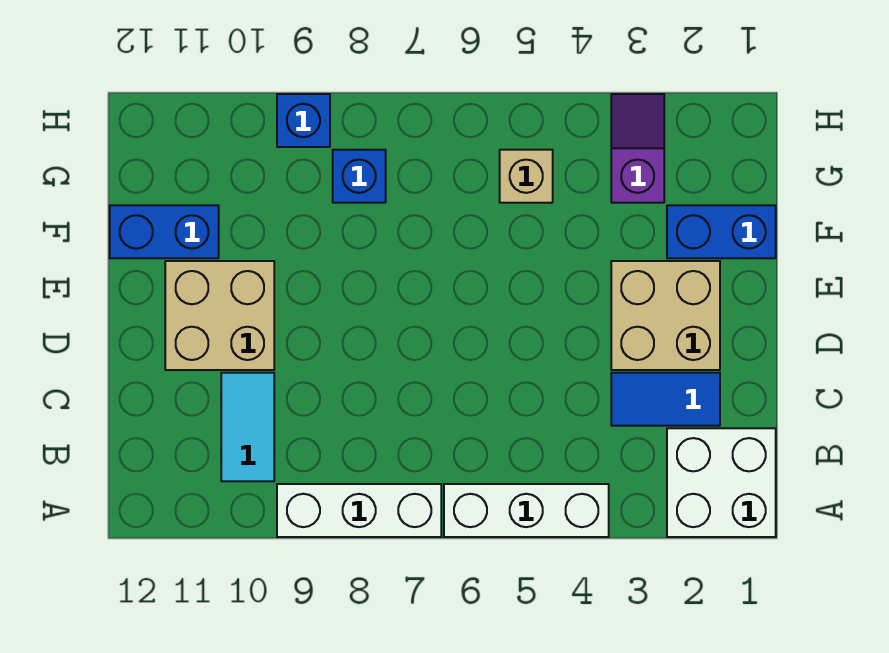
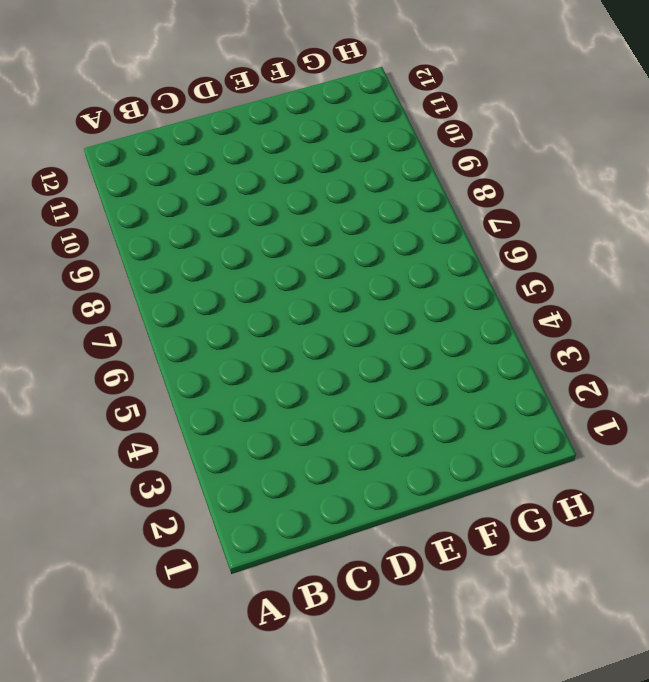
none -> white 2x2 brick [667,428,776,537]
none -> white 1x3 brick [444,484,609,537]
none -> white 1x3 brick [277,484,441,537]

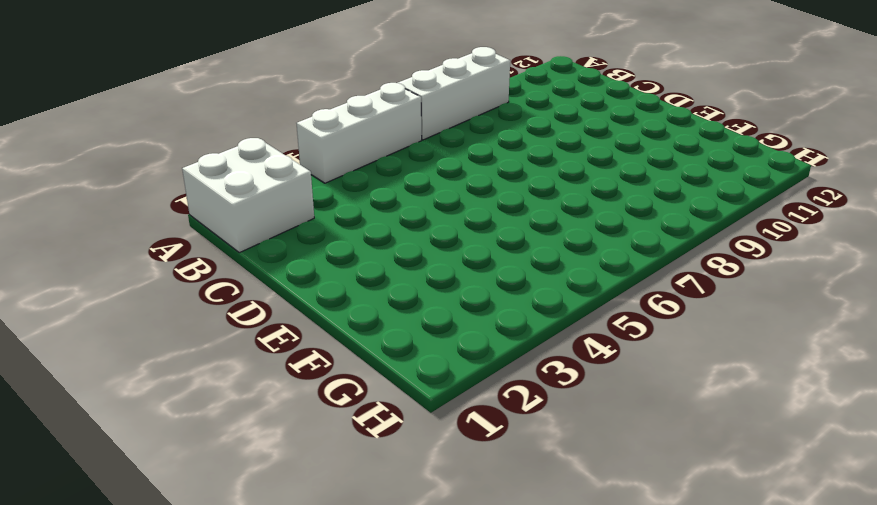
none -> cyan 1x2 tile [221,373,274,481]
none -> blue 1x2 tile [611,373,720,426]
none -> tan 2x2 brick [611,261,720,370]

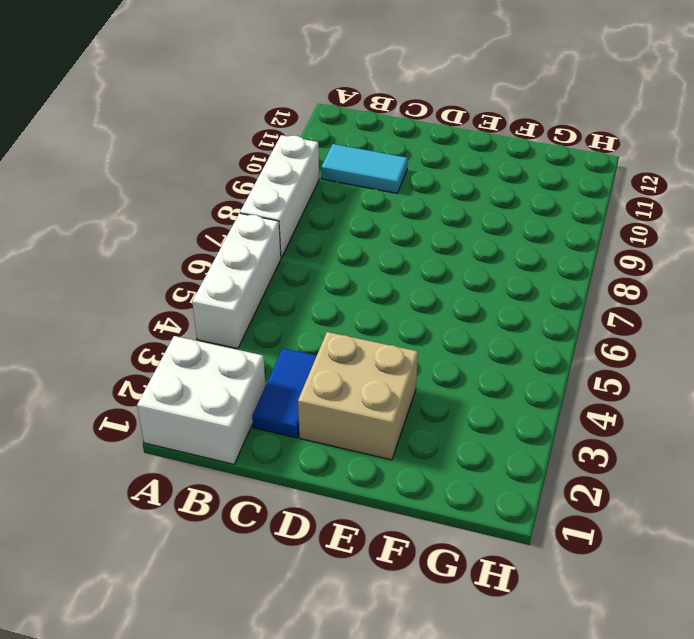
none -> tan 2x2 brick [165,261,274,370]
none -> blue 1x2 brick [667,205,776,258]
none -> blue 1x2 brick [110,205,219,258]

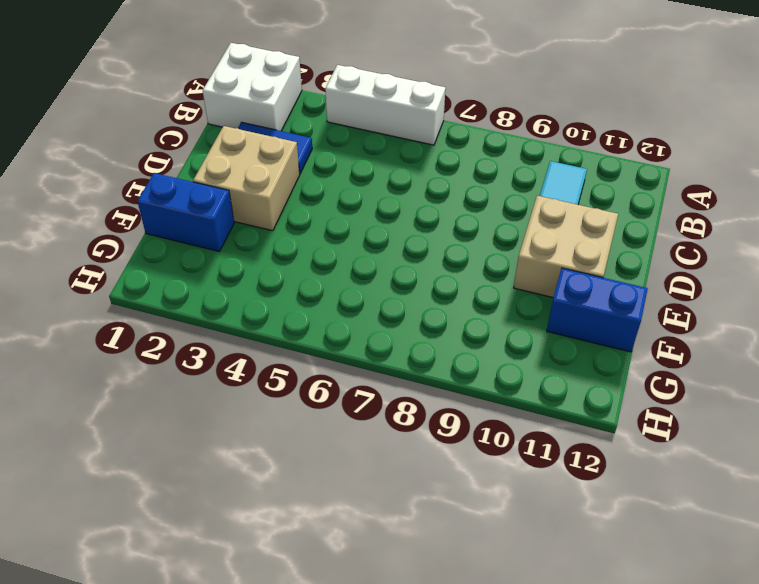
none -> white 1x3 brick [277,484,441,537]
none -> purple 1x2 slope [611,94,664,203]
none -> tan 1x1 brick [500,150,553,203]

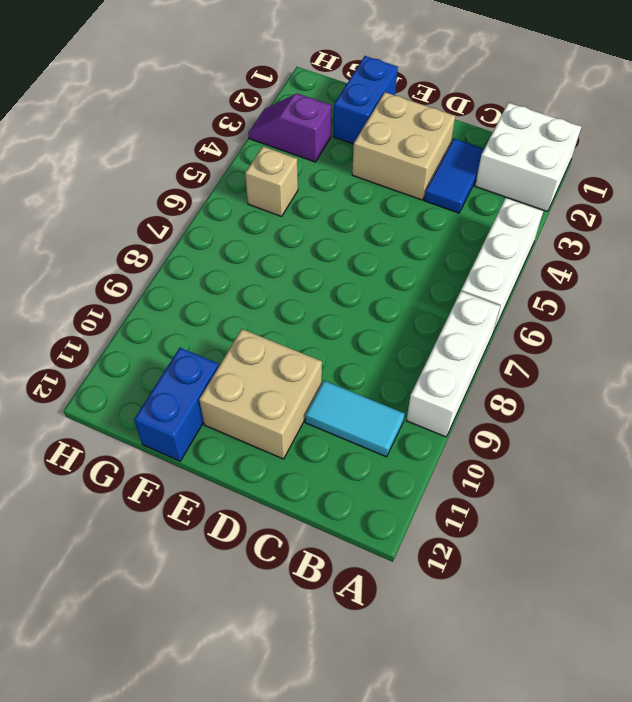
none -> blue 1x1 brick [333,150,386,203]
none -> blue 1x1 brick [277,94,330,147]

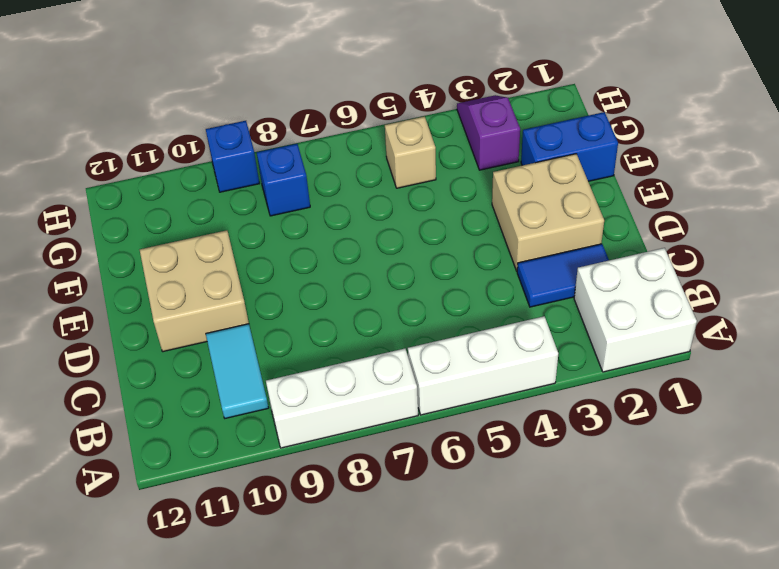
none -> blue 1x2 brick [110,205,219,258]

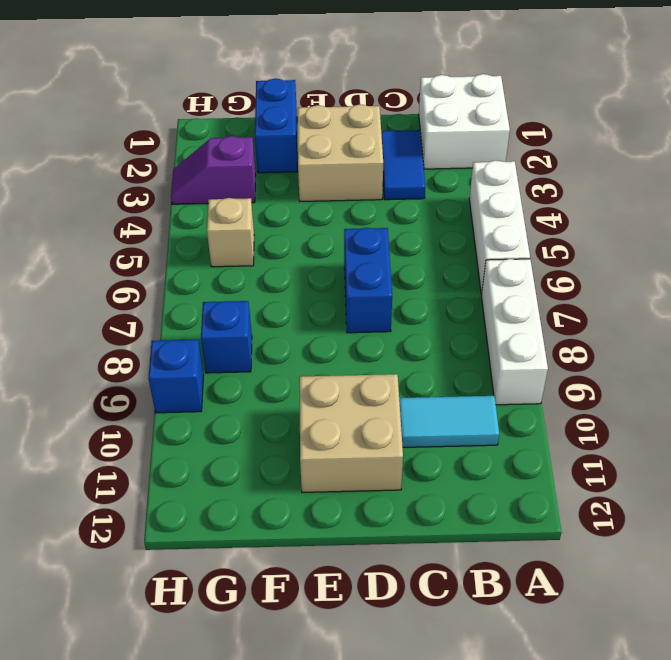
blue 1x2 brick [344,228,392,333] -> blue 1x2 brick moved to [110,205,219,258]

